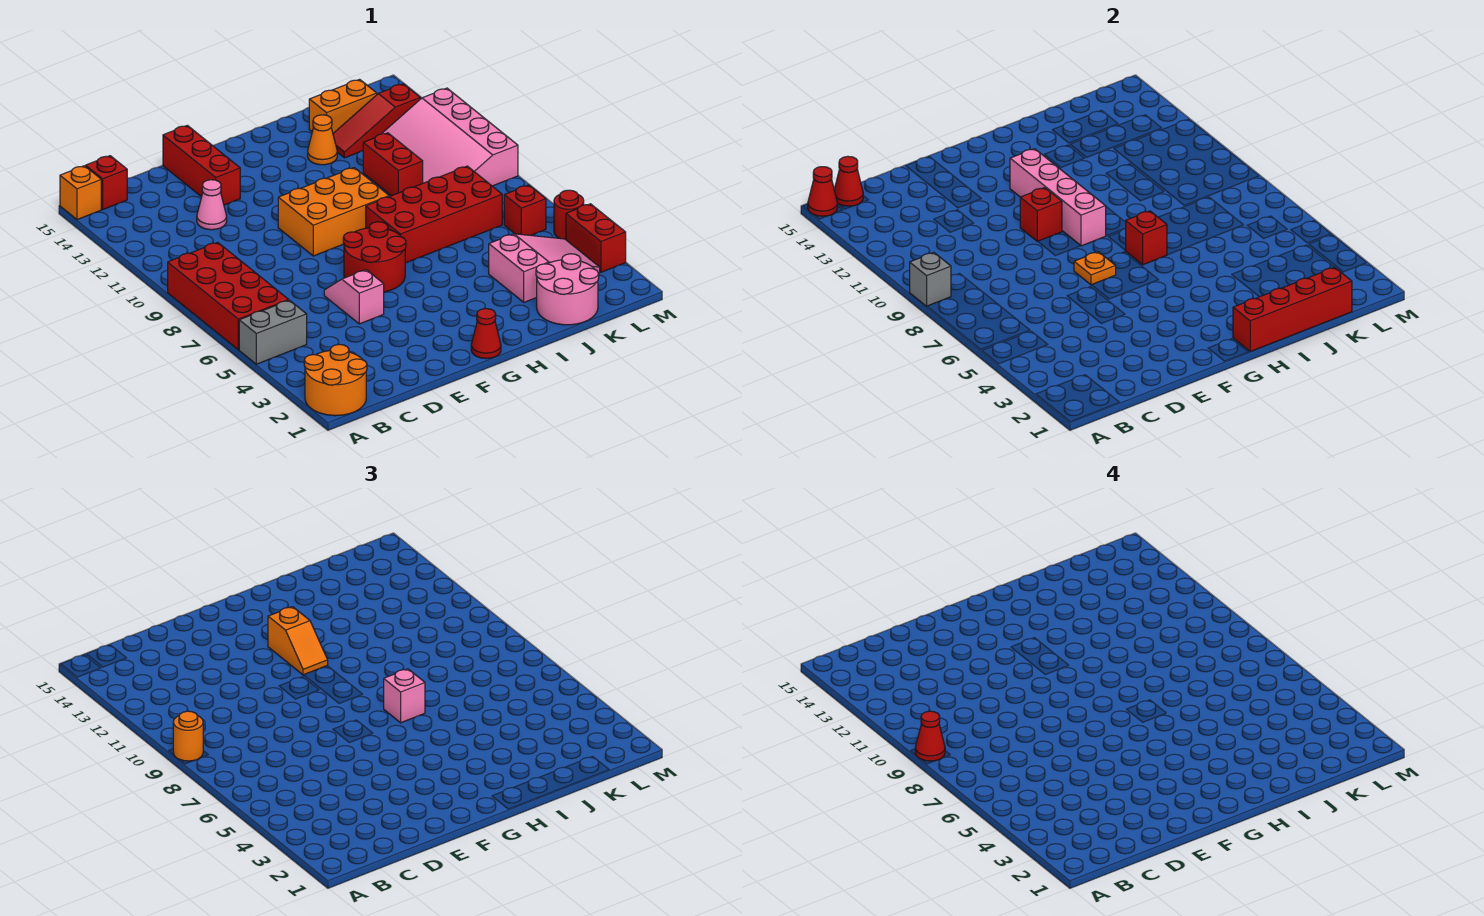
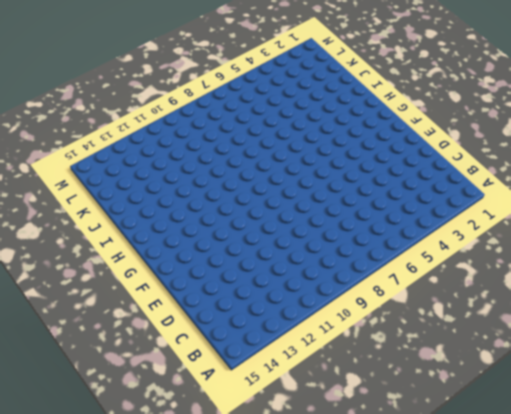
none -> orange 2x2 round brick [304,345,367,416]
none -> grey 1x2 brick [239,300,307,364]
none -> red 2x4 brick [168,242,289,350]
none -> orange 1x1 brick [60,166,101,220]

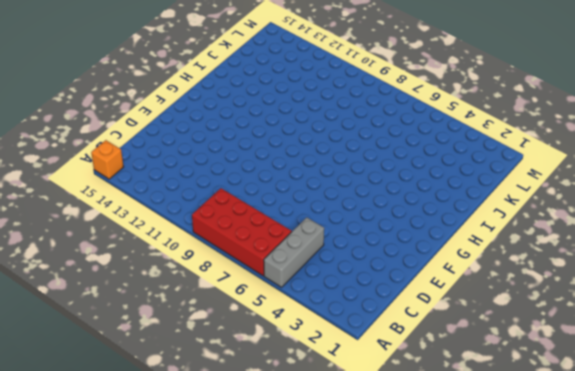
grey 1x3 brick [264,217,324,287] -> grey 1x2 brick [239,300,307,364]
none -> orange 2x2 round brick [304,345,367,416]
none -> red 1x1 brick [86,156,127,209]
none -> pink 1x1 cone [197,180,227,230]
none -> pink 1x2 slope [324,270,384,324]

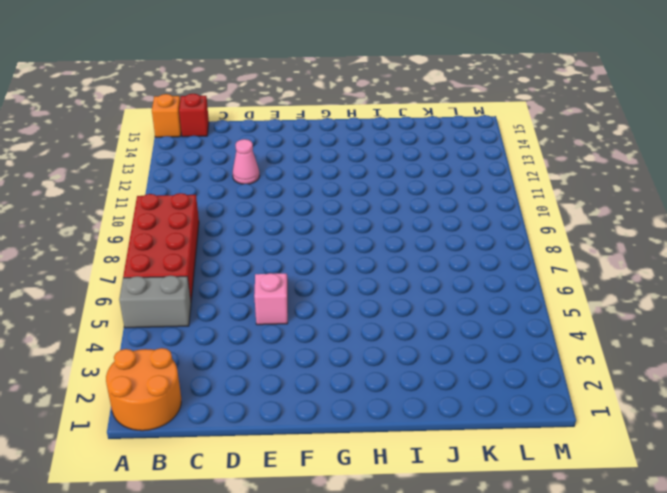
none -> red 1x3 brick [163,125,240,205]
none -> red 2x2 round brick [343,222,406,292]
none -> orange 2x3 brick [278,168,389,256]
none -> red 1x1 cone [471,309,501,358]

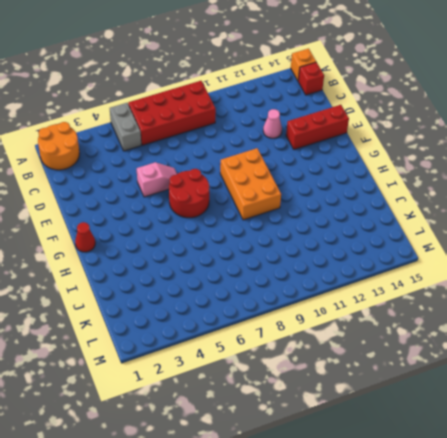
none -> red 2x4 brick [366,166,502,263]
none -> orange 1x1 cone [308,115,337,165]
none -> pink 2x2 round brick [536,254,599,325]
none -> pink 2x3 slope [489,234,600,302]

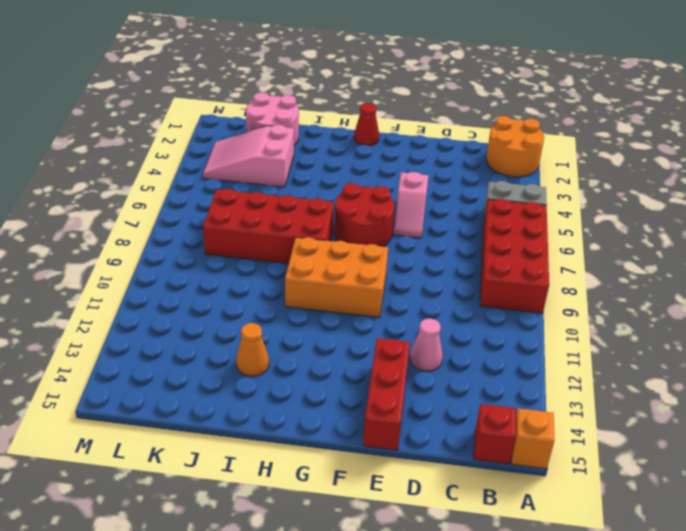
none -> red 1x2 brick [363,133,423,196]
none -> red 1x3 slope [333,84,420,158]
none -> orange 1x2 brick [309,79,377,133]
none -> pink 3x4 slope [382,88,518,186]

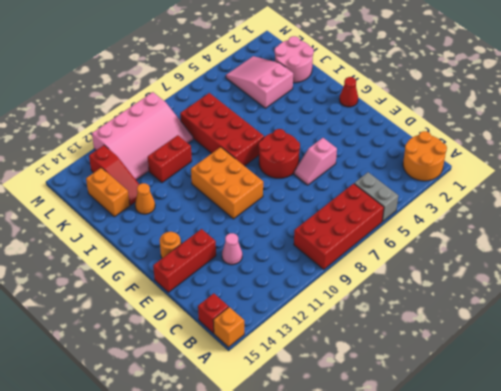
orange 1x1 round brick [160,232,181,258] -> orange 1x1 round brick moved to [173,711,203,761]
none -> red 1x1 brick [504,185,546,235]
none -> red 1x2 brick [566,204,626,272]
none -> red 1x1 round brick [554,190,584,240]
none -> grey 1x1 brick [910,253,951,306]

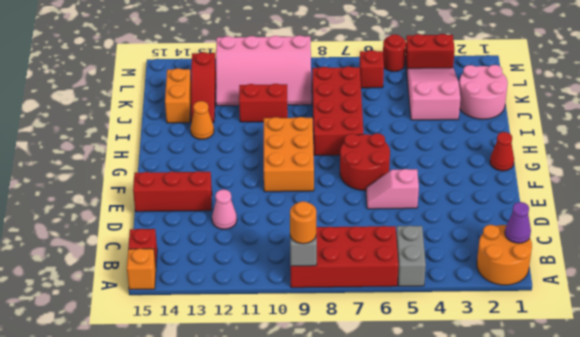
purple 1x1 cone [505,202,531,243] -> none
none -> red 1x1 cone [808,167,838,216]
none -> red 1x1 cone [834,156,863,206]
none -> orange 1x1 plate [1074,252,1116,285]
none -> red 1x1 brick [1020,188,1062,242]

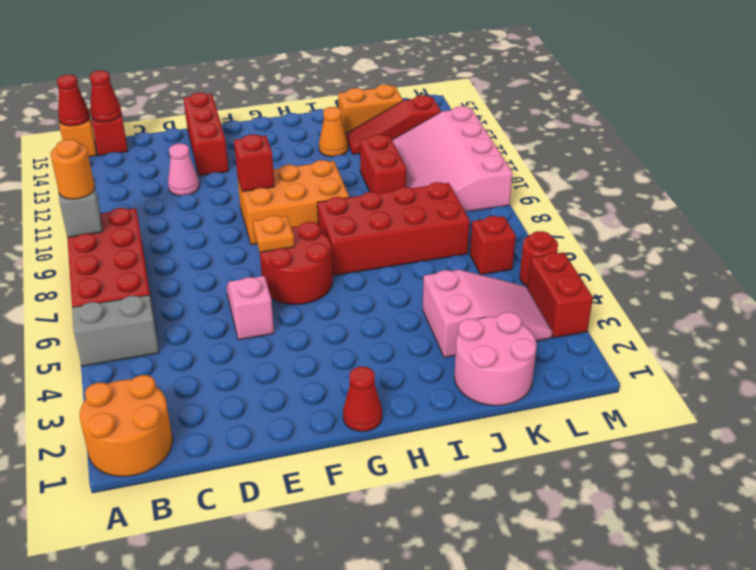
none -> pink 1x4 brick [1010,149,1106,246]
none -> red 1x4 brick [1233,267,1352,351]
none -> red 1x1 brick [1125,211,1167,265]
none -> orange 1x2 slope [268,607,328,675]

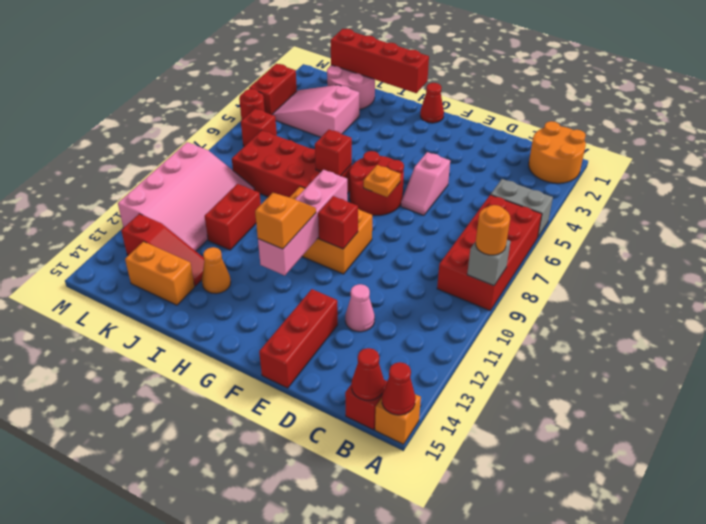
none -> pink 1x1 brick [384,669,425,723]
none -> red 1x1 cone [915,711,945,761]

